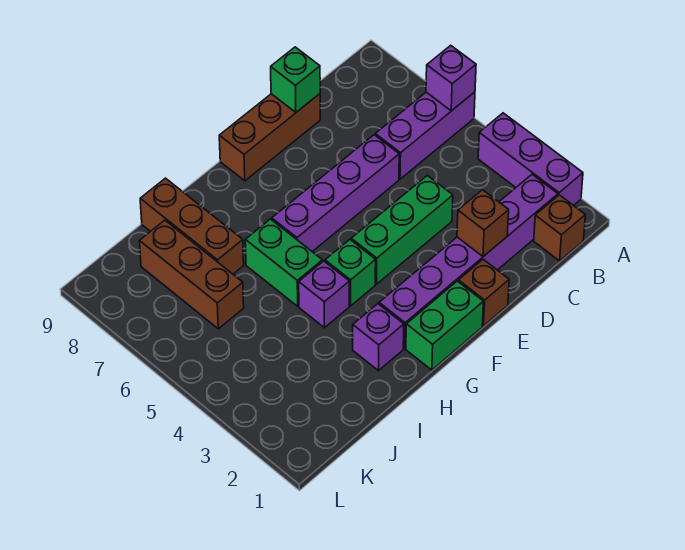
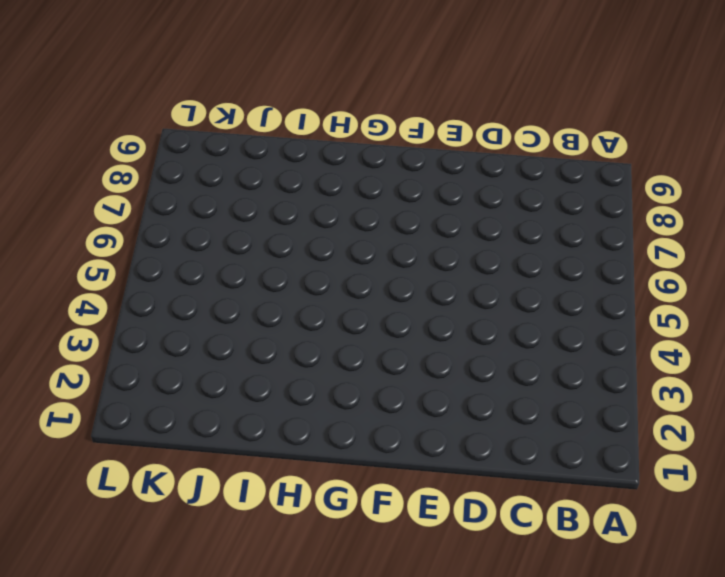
none -> purple 1x3 brick [478,113,583,206]
none -> purple 1x3 brick [375,92,475,179]
none -> brown 1x1 brick [534,195,585,261]

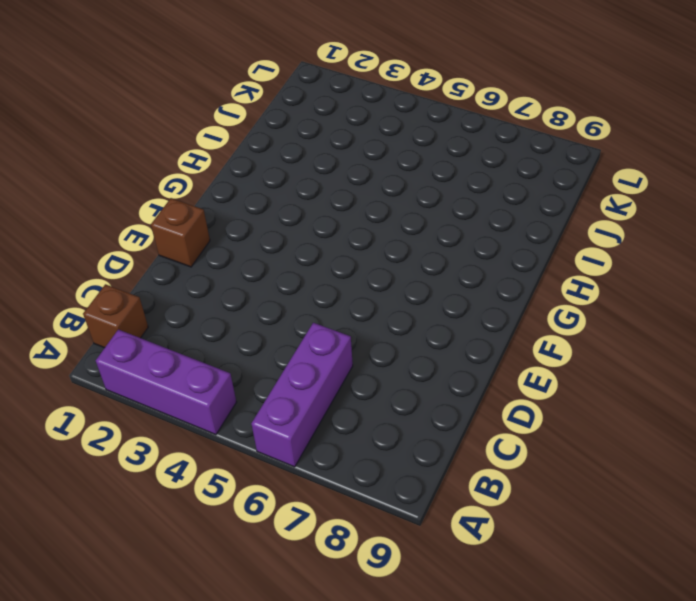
none -> purple 1x6 brick [379,175,558,348]
none -> green 1x3 brick [351,175,453,284]
none -> purple 1x4 brick [272,135,399,252]

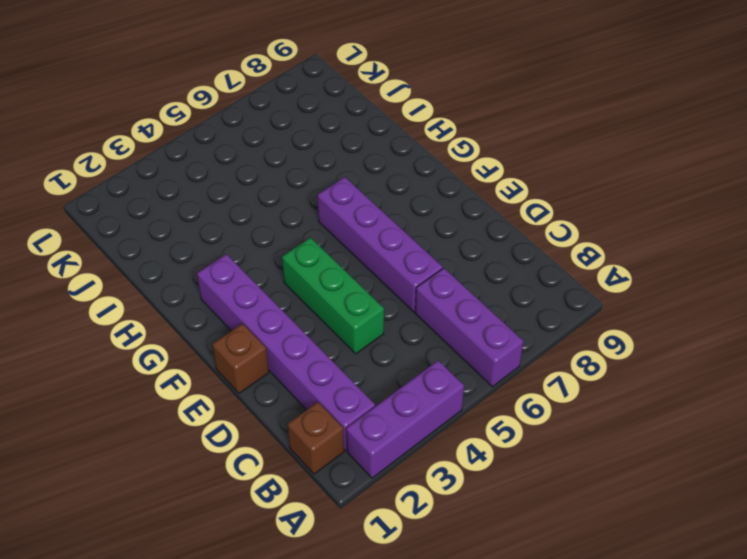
none -> brown 1x3 brick [219,94,320,181]
none -> green 1x2 brick [406,281,483,370]
none -> green 1x1 brick [325,240,376,306]

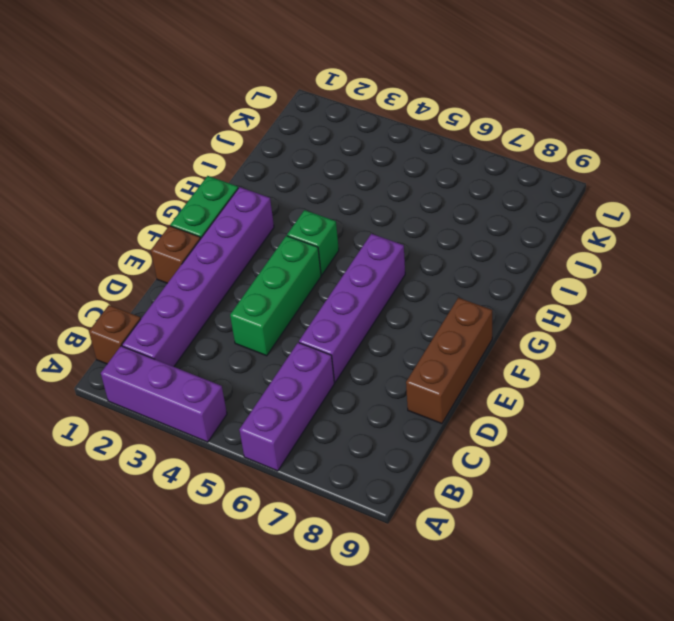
none -> purple 1x1 brick [353,304,404,371]
none -> purple 1x1 brick [299,261,349,328]
none -> green 1x2 brick [245,219,322,306]

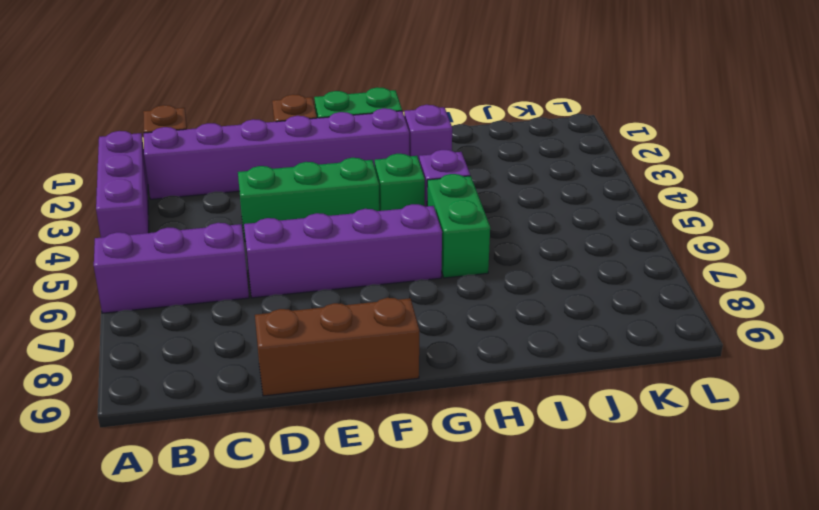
none -> brown 1x3 brick [140,178,244,274]
none -> brown 1x3 brick [140,220,244,329]
none -> purple 1x1 brick [426,45,476,111]

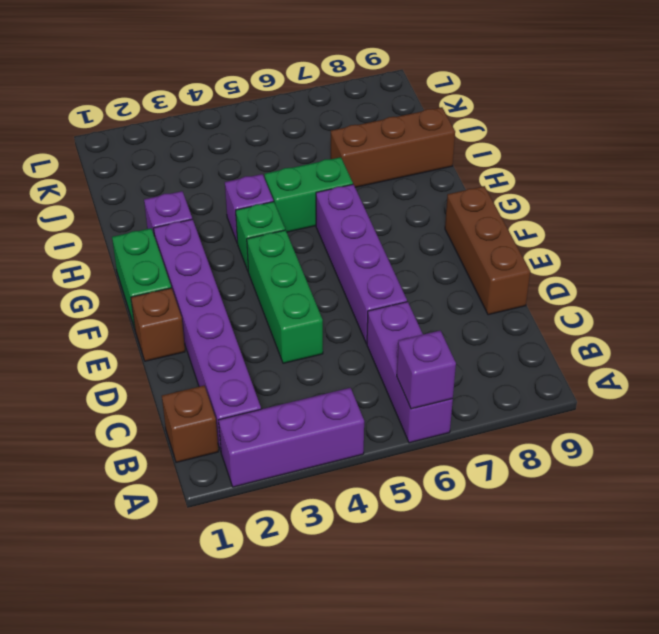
none -> brown 1x3 brick [140,220,244,329]
none -> brown 1x1 brick [457,190,509,256]
none -> green 1x1 brick [271,47,320,112]

